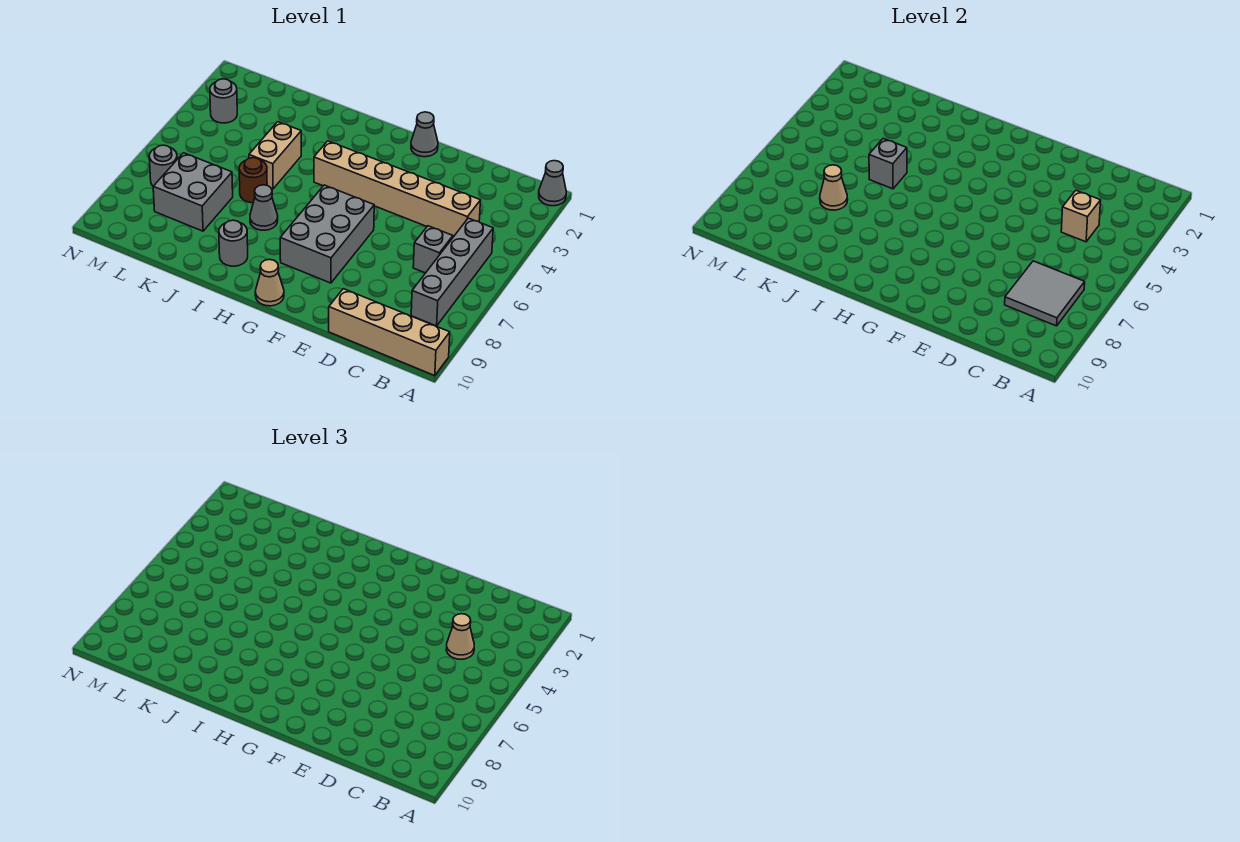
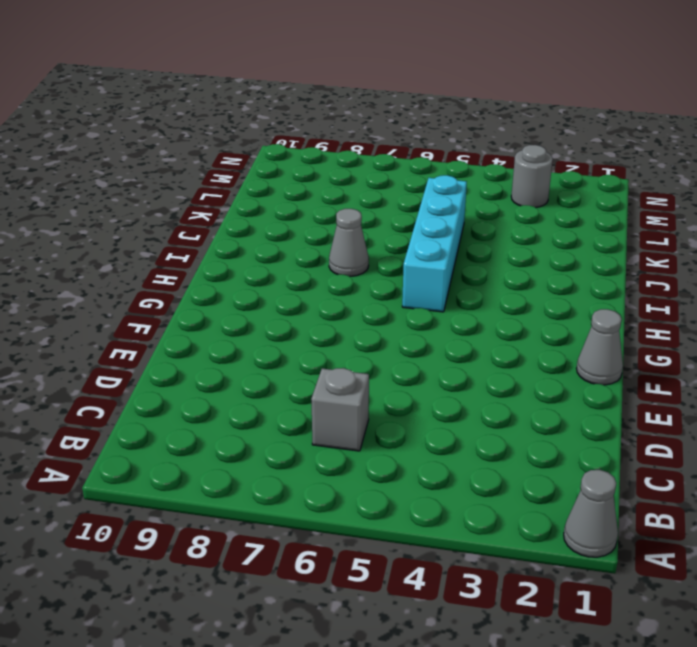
cyan 1x4 brick [402,175,467,312] -> tan 1x2 brick [249,122,301,189]
none -> tan 1x4 brick [329,289,450,376]
none -> grey 1x4 brick [411,218,493,326]
none -> tan 1x6 brick [314,141,481,237]

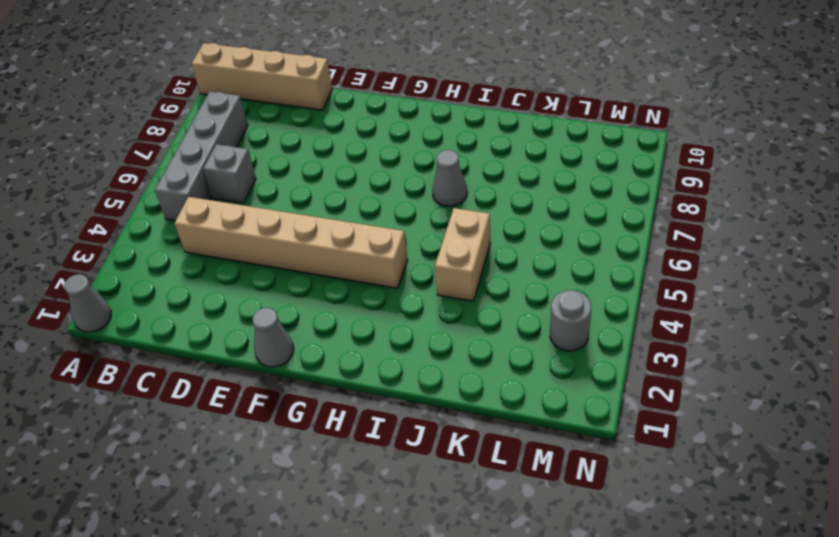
none -> grey 2x3 brick [280,185,374,283]
none -> tan 1x1 cone [255,259,284,306]
none -> grey 1x1 round brick [219,220,248,266]

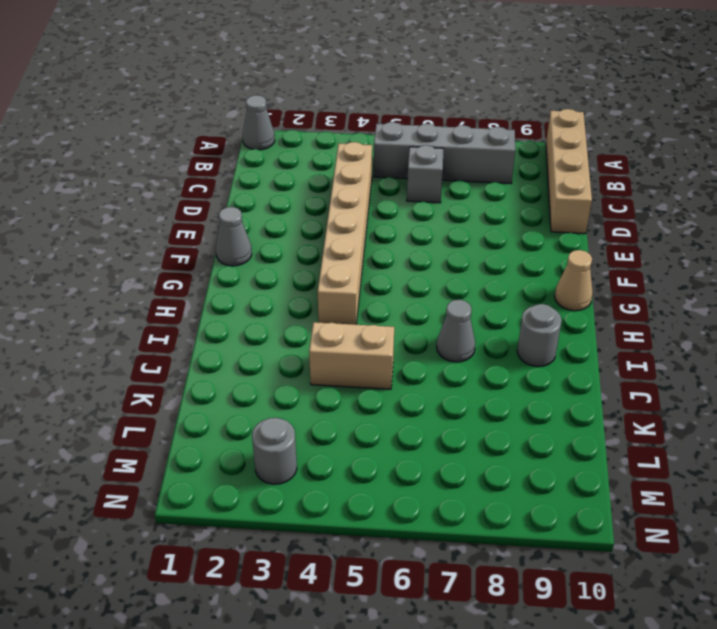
none -> grey 2x3 brick [280,185,374,283]
none -> brown 1x1 round brick [239,158,267,203]
none -> grey 2x2 brick [153,153,233,231]

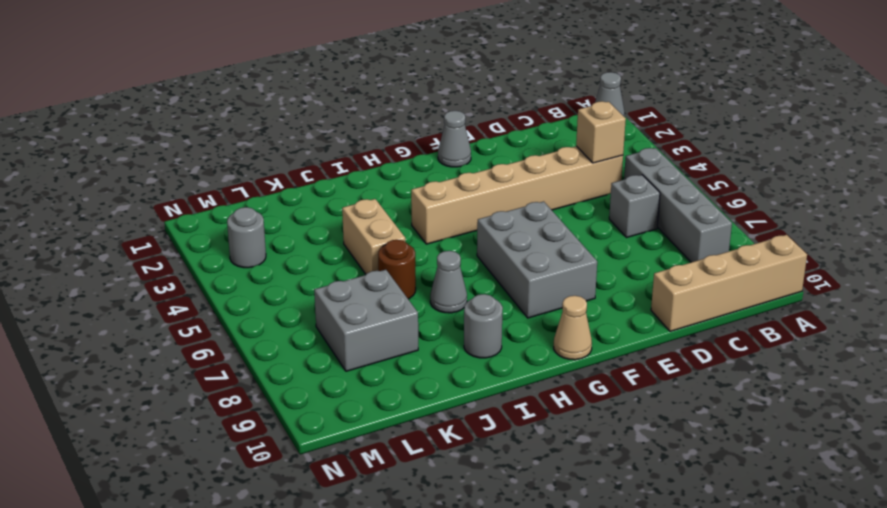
none -> grey 1x1 round brick [149,145,177,186]
none -> grey 2x2 tile [1005,261,1085,326]
none -> grey 1x1 brick [869,138,907,189]

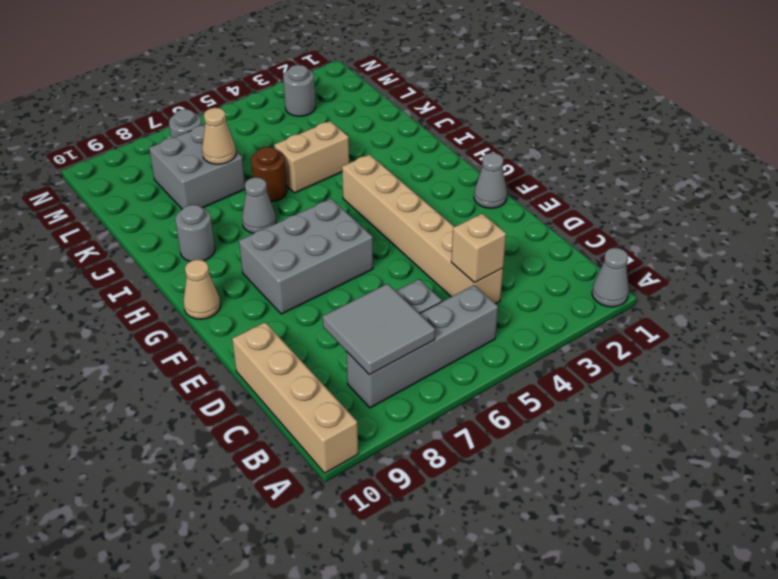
none -> grey 1x1 brick [869,138,907,189]
none -> tan 1x1 cone [446,614,474,659]

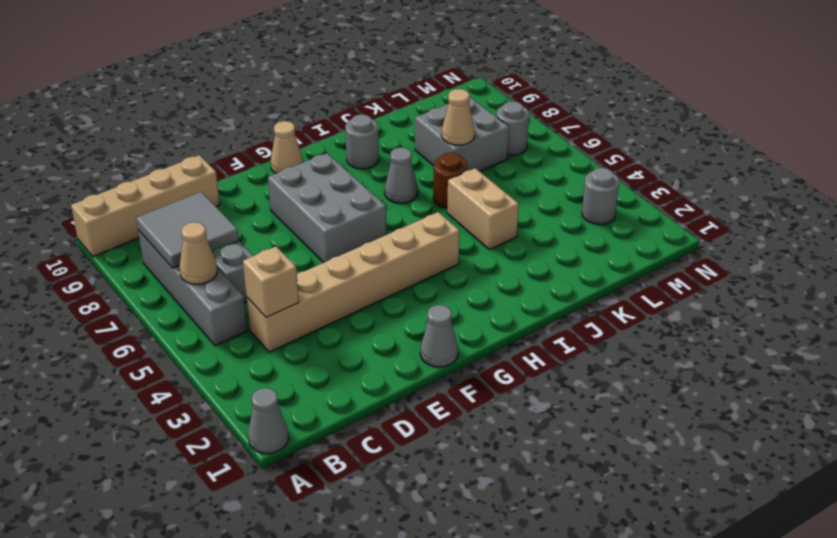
tan 1x1 cone [180,222,217,284] -> tan 1x1 cone moved to [446,614,474,659]
none -> grey 1x1 brick [869,138,907,189]

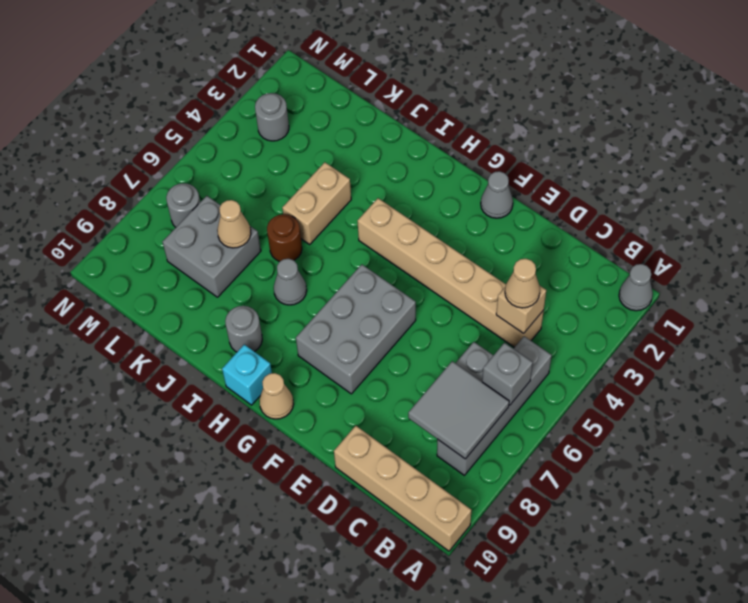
grey 1x1 brick [482,343,533,405] -> grey 1x1 brick moved to [869,138,907,189]
cyan 1x1 brick [222,344,272,405] -> none

